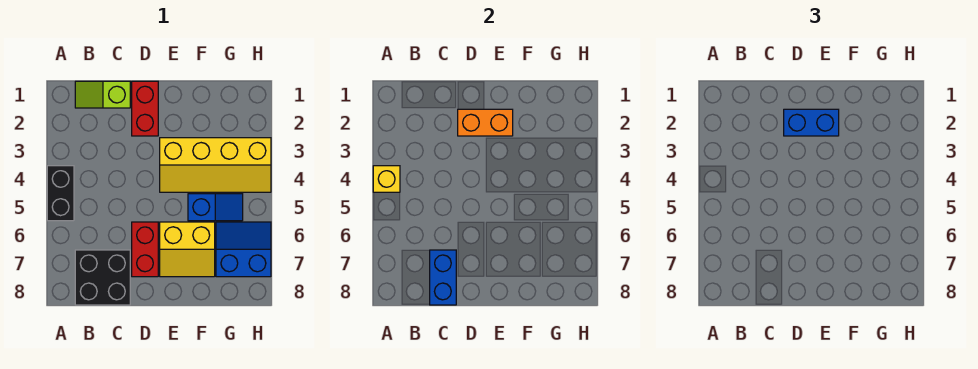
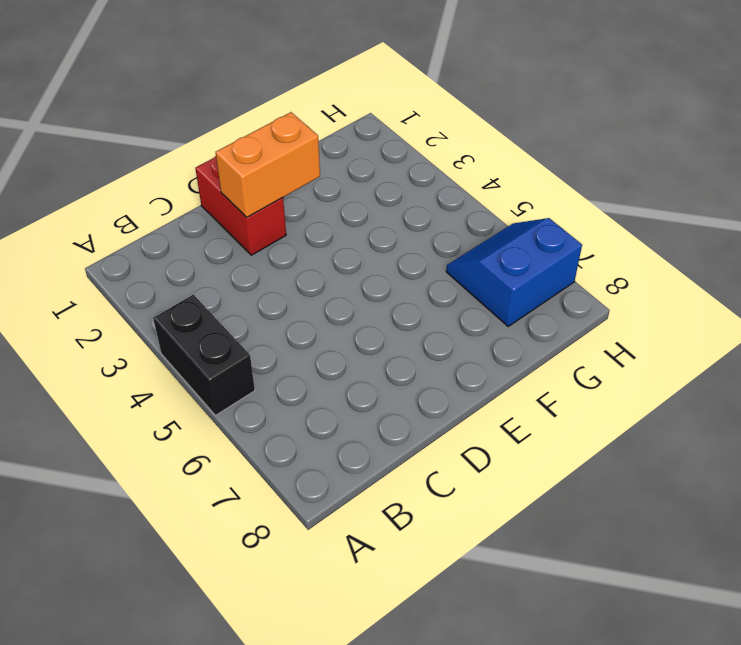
none -> lime 1x2 slope [75,81,130,108]
none -> black 2x2 brick [75,250,130,305]
none -> red 1x2 brick [132,222,158,277]

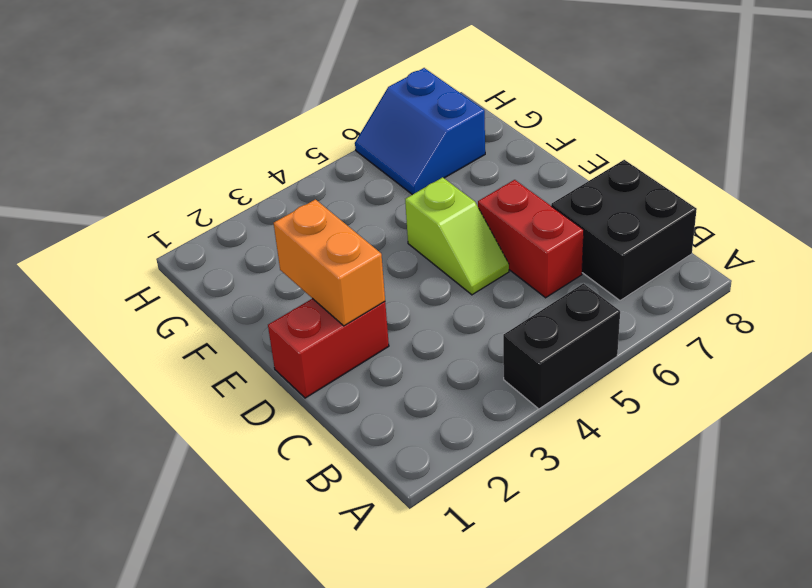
red 1x2 brick [478,180,584,298] -> red 1x2 brick turned to [132,222,158,277]
lime 1x2 slope [405,177,509,295] -> lime 1x2 slope moved to [75,81,130,108]
none -> yellow 2x4 slope [160,138,271,192]
none -> yellow 2x2 slope [160,222,215,277]
none -> blue 1x2 slope [188,194,243,221]

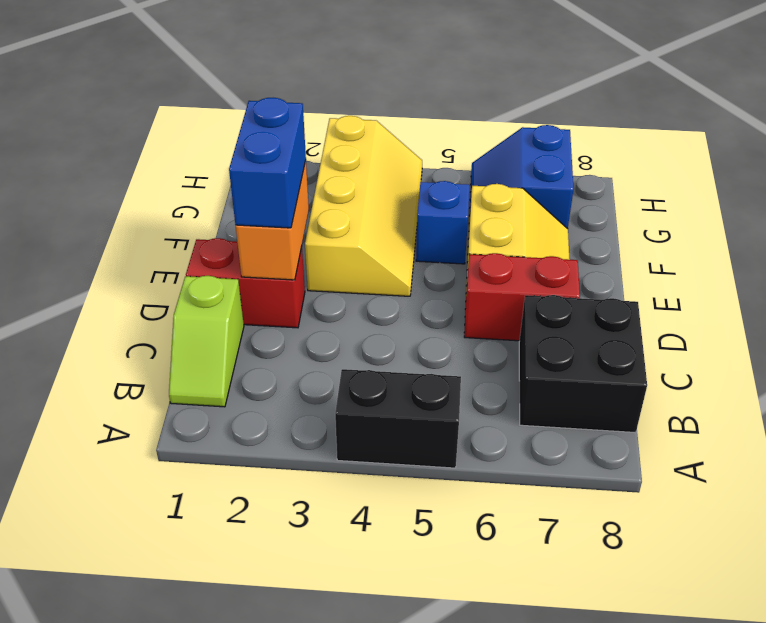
none -> yellow 1x1 brick [373,166,400,192]
none -> blue 1x2 brick [430,250,456,305]

